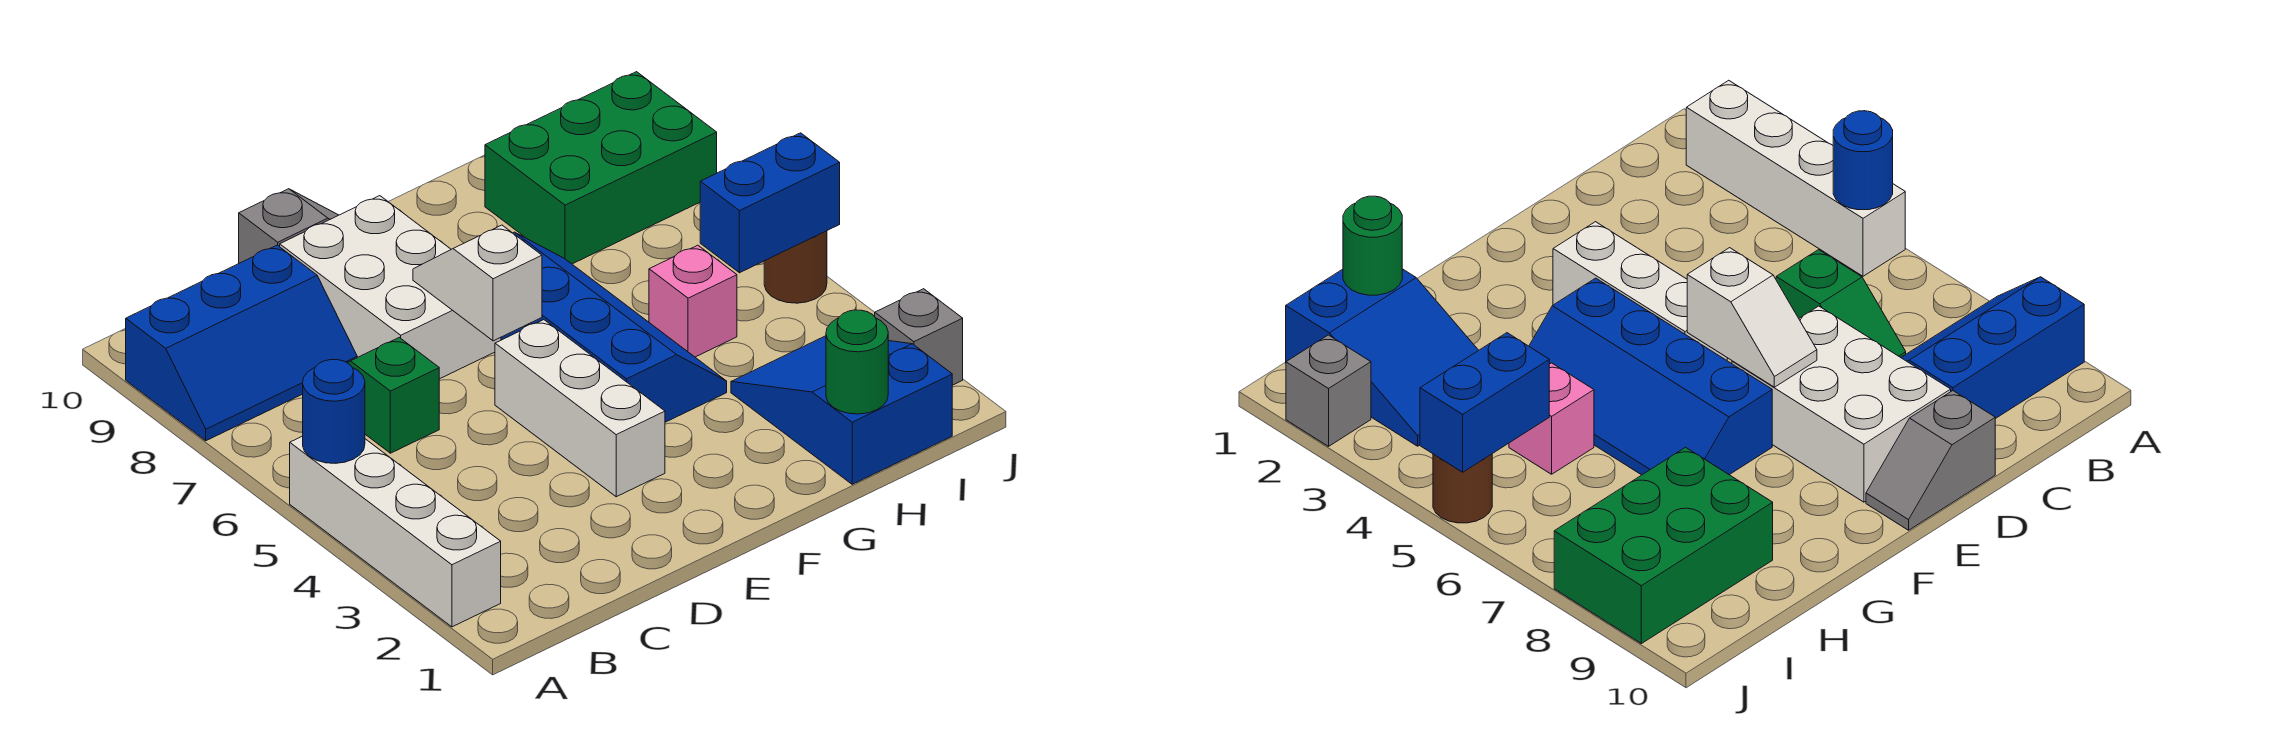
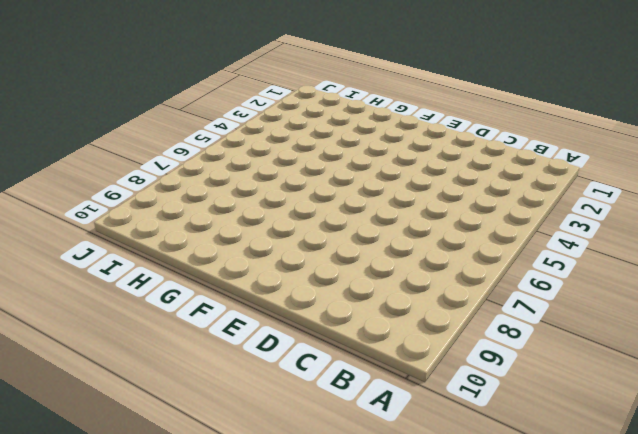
none -> white 1x4 brick [290,436,501,627]
none -> blue 2x3 slope [126,245,357,441]
none -> green 1x2 slope [347,337,439,453]

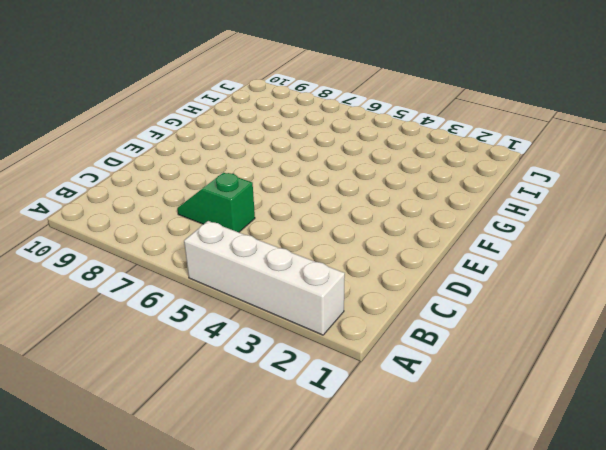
none -> blue 2x3 slope [126,245,357,441]
none -> white 2x3 brick [280,196,501,379]
none -> grey 1x2 slope [239,189,338,263]

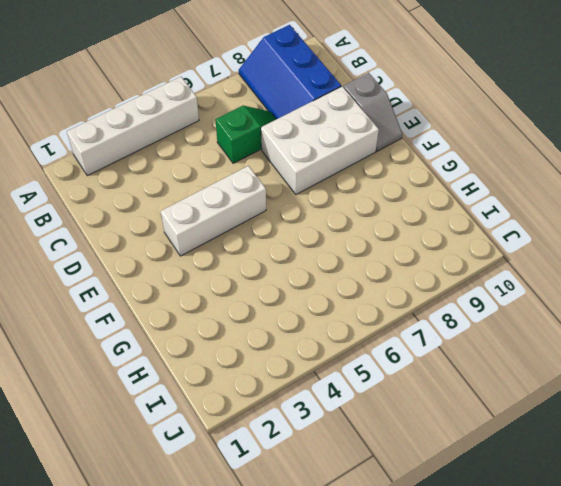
none -> blue 2x4 slope [501,232,727,422]
none -> blue 2x3 slope [731,336,952,484]
none -> pink 1x1 brick [649,245,737,357]

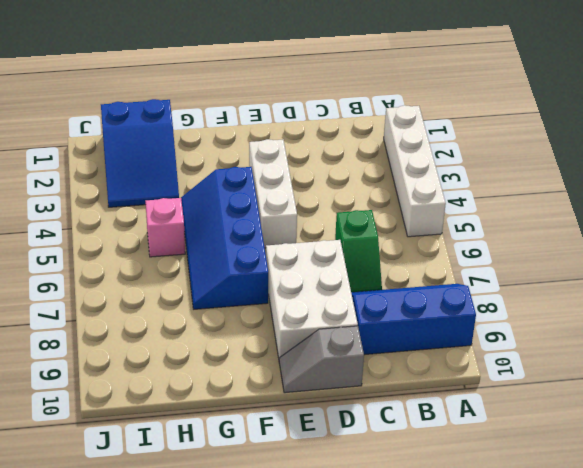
none -> green 2x3 brick [485,72,717,264]
none -> grey 1x1 brick [875,289,963,385]
none -> brown 1x1 round brick [764,231,827,303]

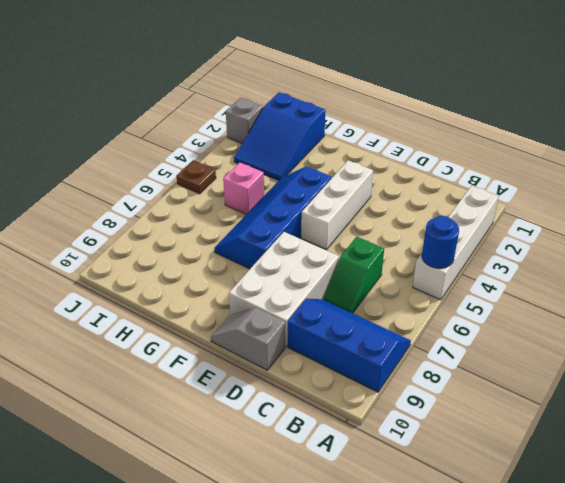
brown 1x1 plate [176,160,216,194] -> brown 1x1 round brick [764,231,827,303]
none -> green 2x3 brick [485,72,717,264]
none -> white 1x2 slope [413,225,542,341]
none -> green 1x1 round brick [826,310,888,414]

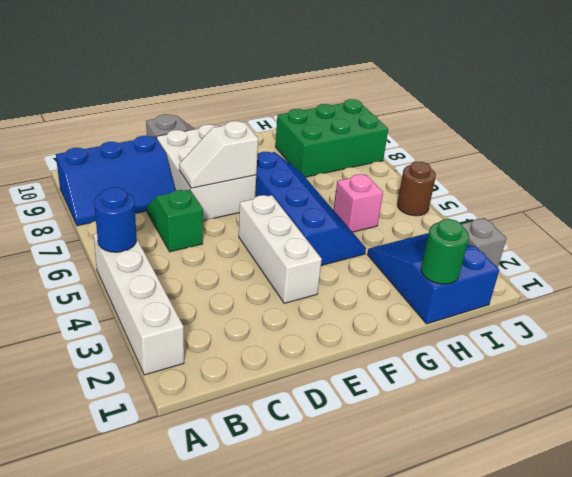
white 1x2 slope [179,121,258,188] -> white 1x2 slope turned to [413,225,542,341]
none -> blue 1x2 brick [700,133,840,273]

